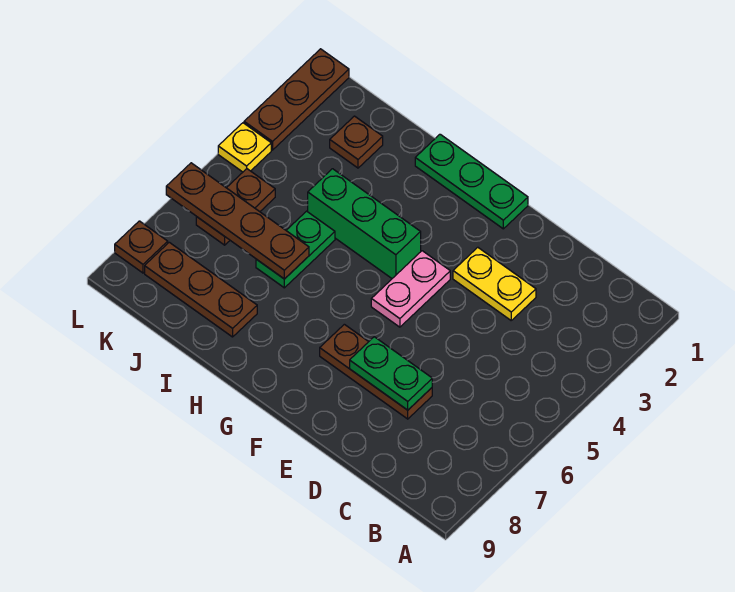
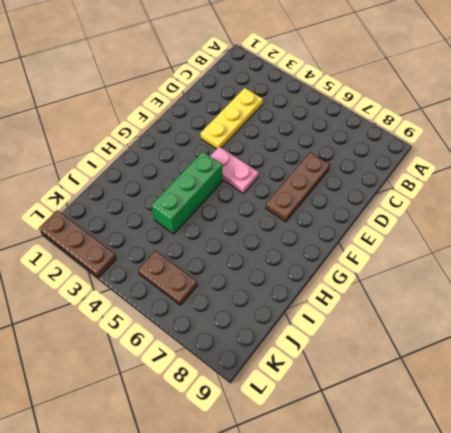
yellow 1x3 plate [200,88,263,149] -> yellow 1x2 plate [453,247,536,320]
none -> green 1x3 plate [415,134,528,229]
none -> green 1x2 plate [256,211,335,288]
none -> brown 1x3 plate [145,242,257,337]

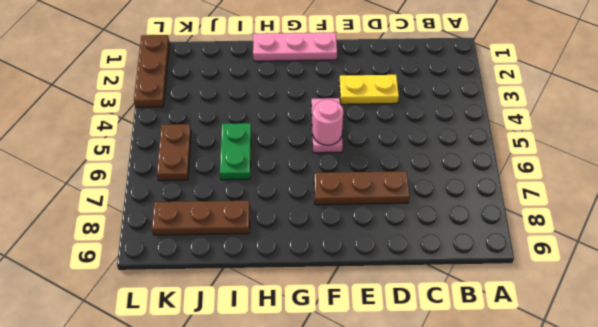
pink 1x3 plate [253,32,337,61] -> green 1x3 plate [415,134,528,229]
pink 1x1 round brick [313,100,343,145] -> none
none -> green 1x3 brick [308,169,421,278]
none -> brown 1x1 plate [330,116,383,168]
none -> yellow 1x1 plate [218,123,271,172]

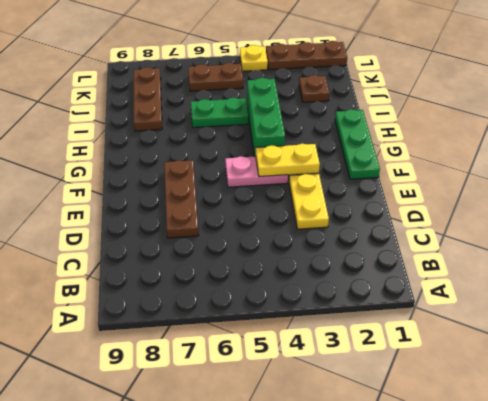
yellow 1x2 plate [256,144,320,177] -> none
none -> brown 1x1 plate [115,221,168,273]
none -> green 1x2 plate [350,337,432,410]
none -> brown 1x4 plate [166,163,309,279]

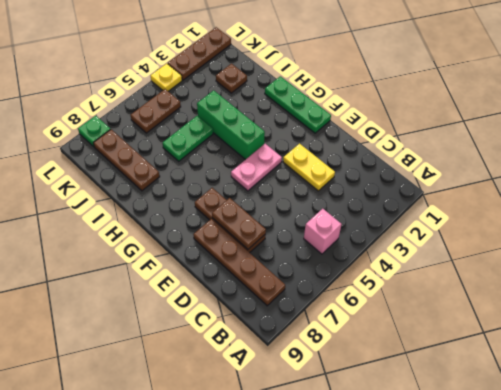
pink 1x1 brick [304,209,342,254] -> none
brown 1x4 plate [193,219,285,306] -> brown 1x4 plate moved to [166,163,309,279]
brown 1x2 plate [212,198,266,249] -> green 1x2 plate [350,337,432,410]
green 1x1 plate [78,116,111,147] -> brown 1x1 plate [115,221,168,273]

